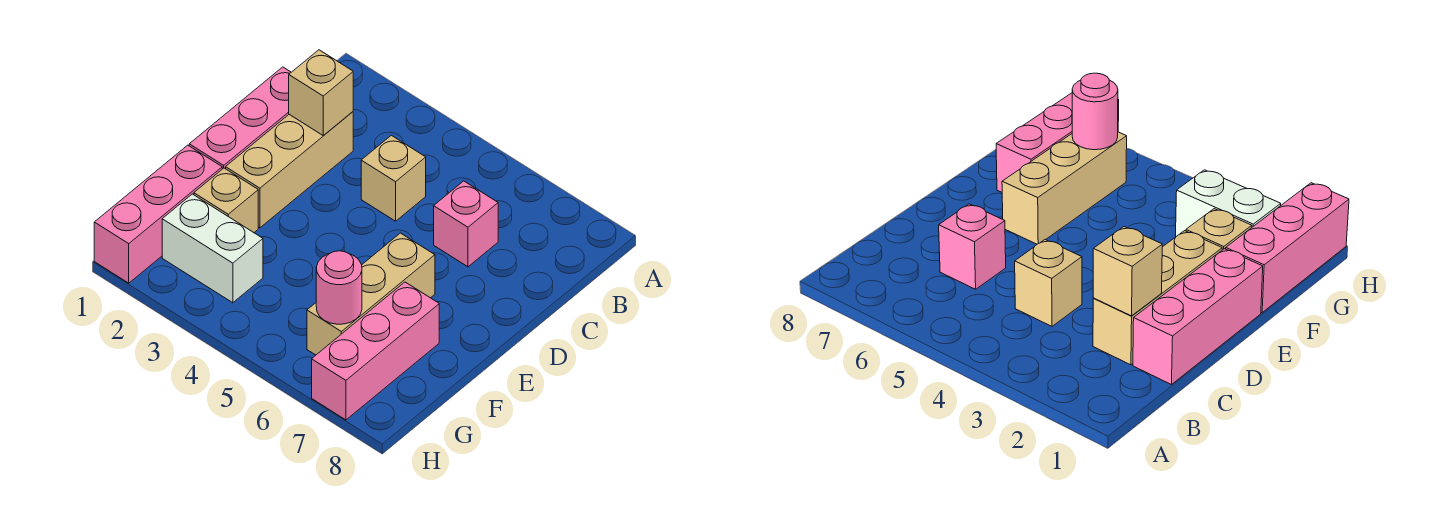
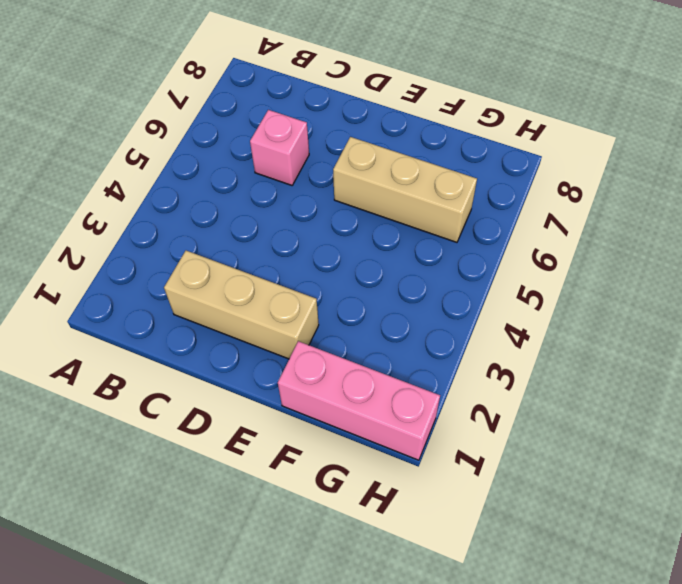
none -> pink 1x3 brick [189,67,291,169]
none -> tan 1x1 brick [361,135,426,221]

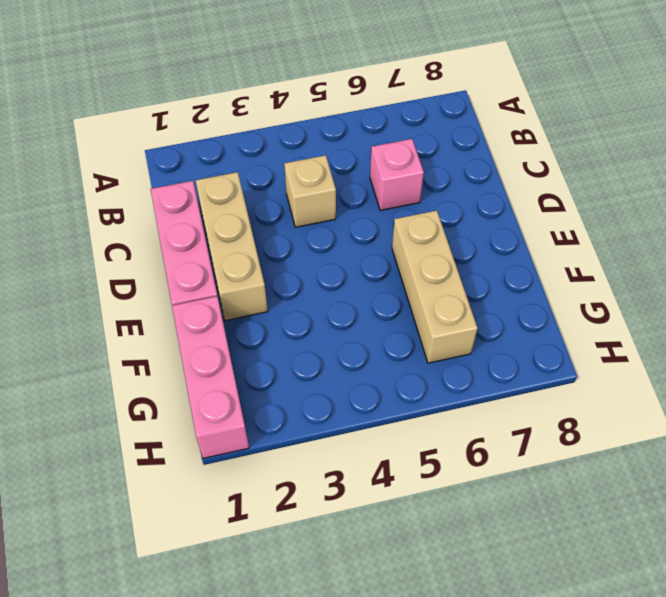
none -> tan 1x1 brick [194,168,258,232]
none -> pink 1x3 brick [312,282,439,420]

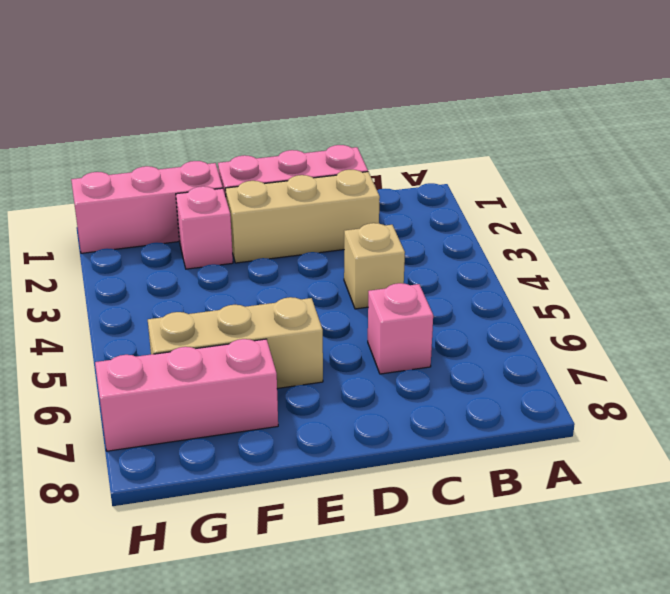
pink 1x1 brick [176,186,233,269] -> tan 1x1 brick [194,168,258,232]
none -> white 1x2 brick [162,194,263,303]
none -> tan 1x1 brick [289,50,353,136]

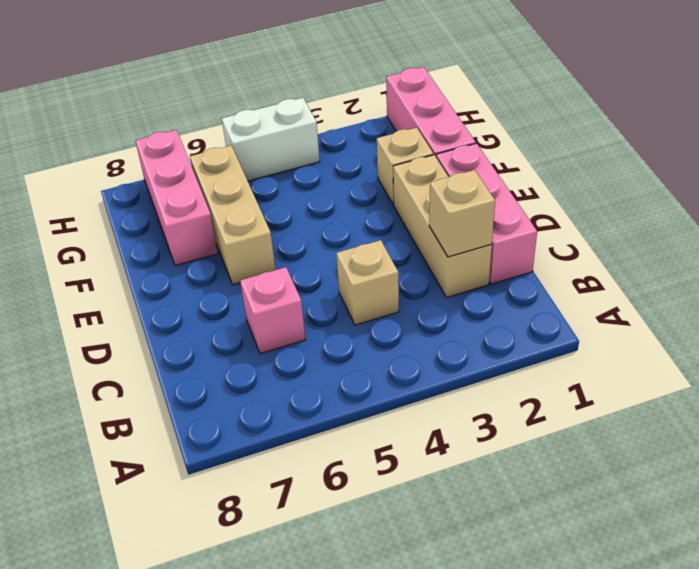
white 1x2 brick [222,98,320,181] -> white 1x2 brick moved to [162,194,263,303]
none -> pink 1x1 round brick [316,251,362,324]

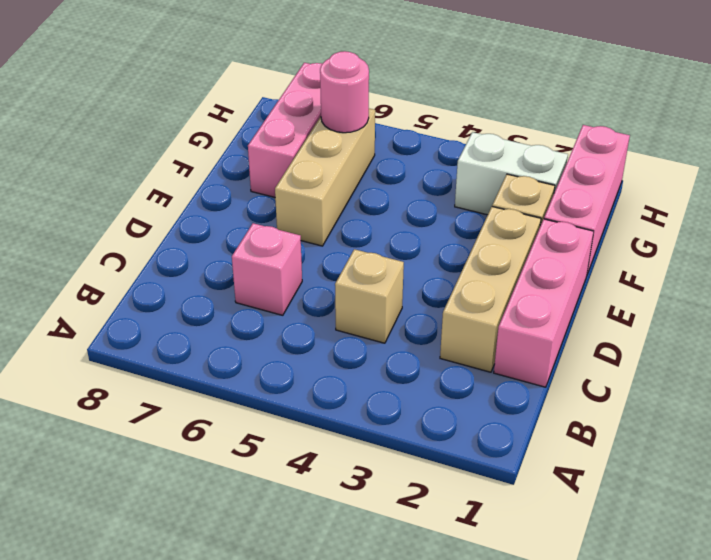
none -> tan 1x1 brick [289,50,353,136]

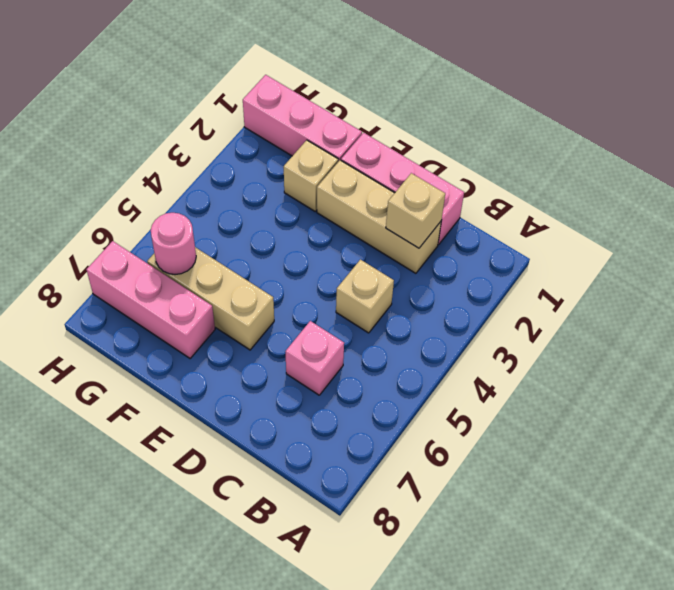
none -> white 1x2 brick [162,194,263,303]

